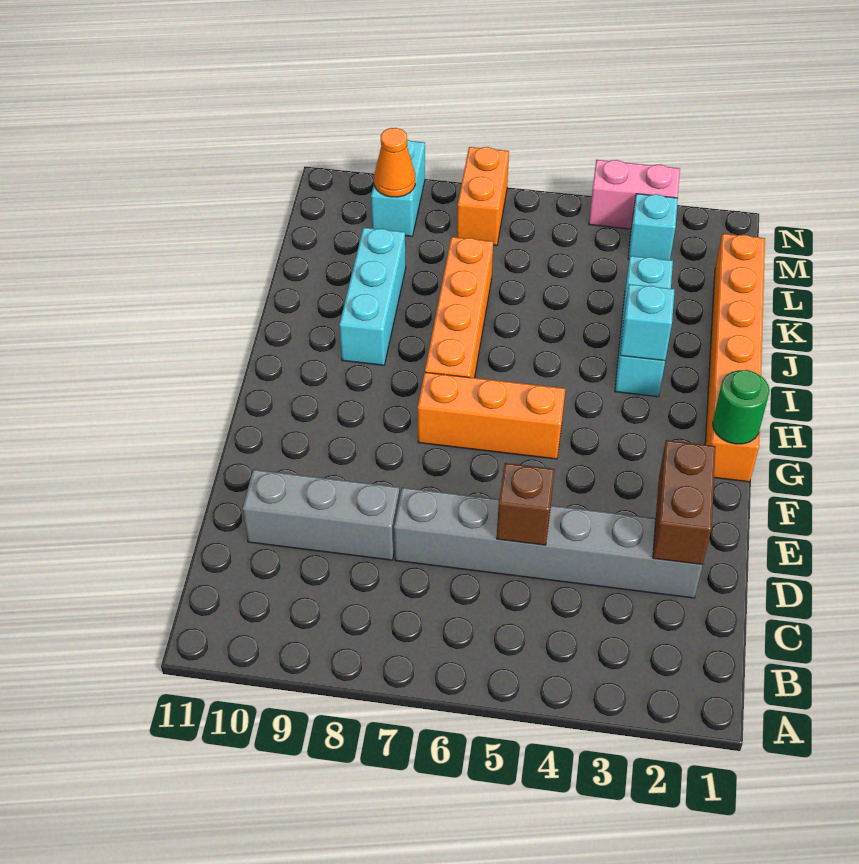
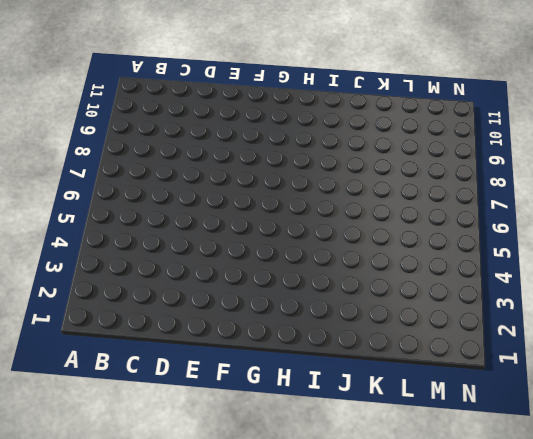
none -> grey 1x6 brick [394,488,703,598]
none -> grey 1x3 brick [243,470,400,560]
none -> orange 1x6 brick [705,234,765,482]

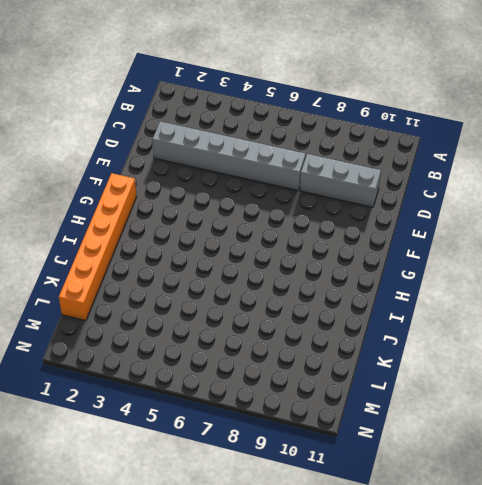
none -> orange 1x3 brick [418,372,565,459]
none -> orange 1x4 brick [425,237,493,378]
none -> cyan 1x3 brick [615,256,673,397]

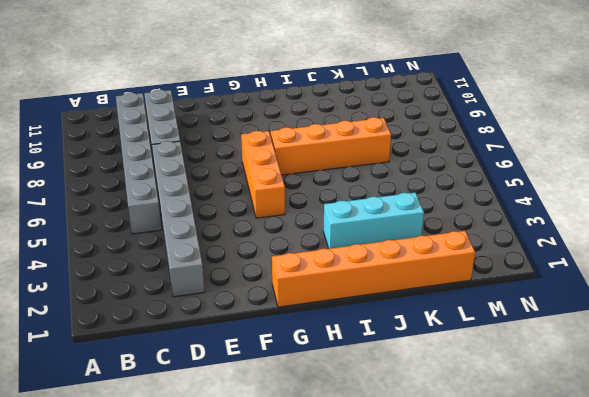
grey 1x6 brick [116,93,162,234] -> none
none -> cyan 1x3 brick [339,228,406,365]
none -> cyan 1x1 brick [628,194,678,260]
none -> orange 1x2 brick [457,147,509,246]

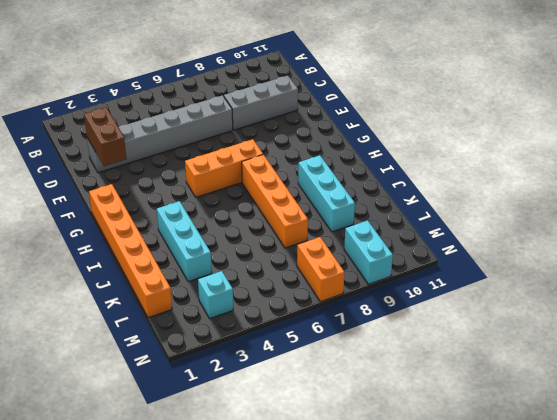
none -> pink 1x2 brick [589,160,680,229]
none -> brown 1x1 brick [497,463,555,545]
none -> green 1x1 round brick [713,370,770,444]

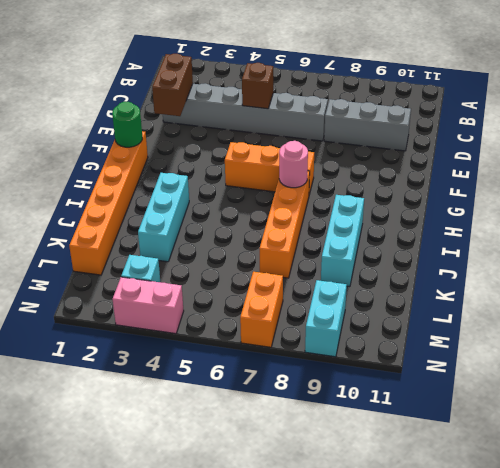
pink 1x1 round brick [279,141,308,188] -> none
none -> cyan 1x1 brick [620,284,675,361]
none -> orange 1x1 cone [374,128,415,197]

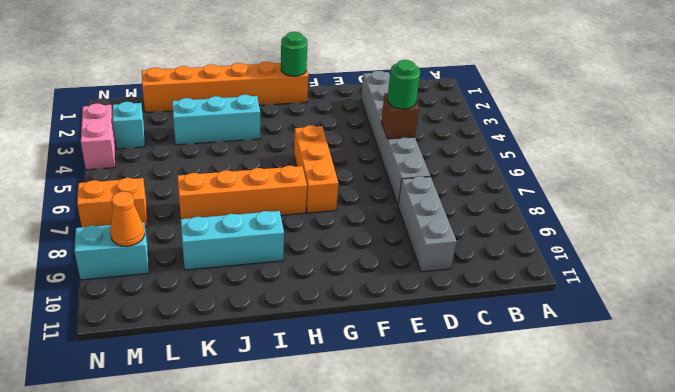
green 1x1 round brick [387,60,420,109] -> none
none -> brown 1x2 brick [653,440,716,565]
none -> cyan 1x1 brick [620,284,675,361]

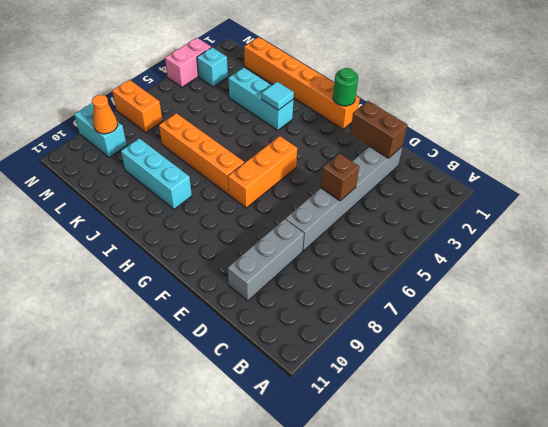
cyan 1x1 tile [262,82,294,110] -> cyan 1x1 brick [620,284,675,361]

